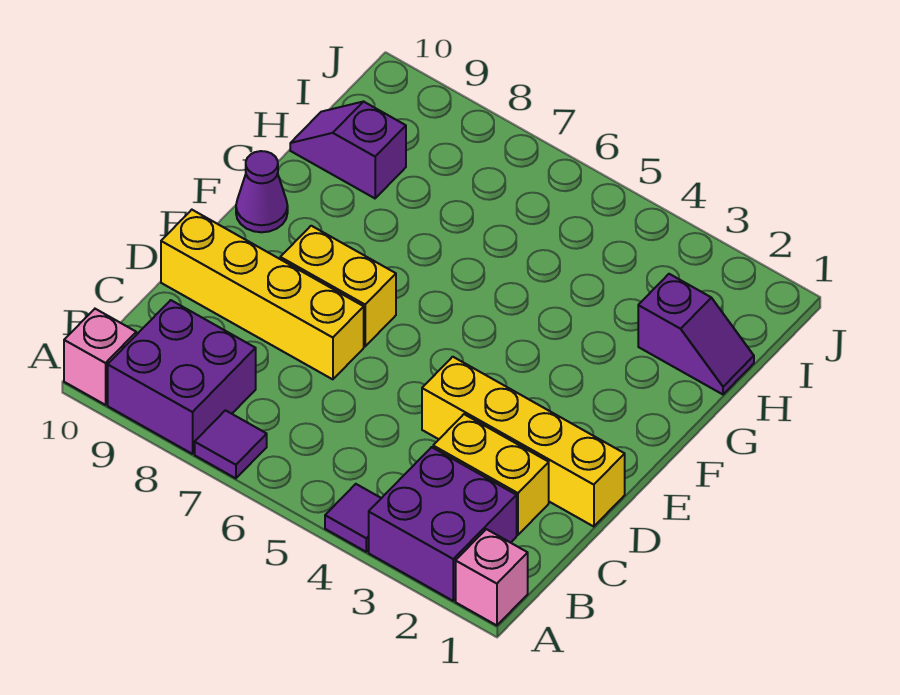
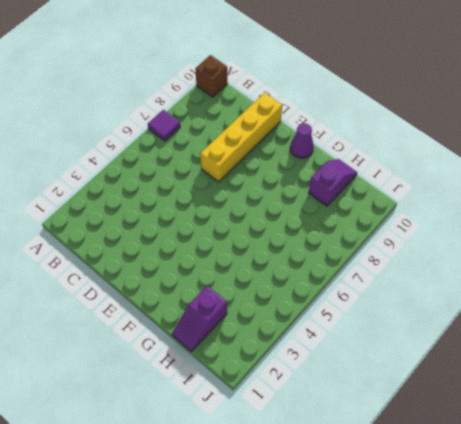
brown 1x1 brick [195,55,227,97] -> pink 1x1 brick [64,309,136,405]
none -> pink 1x1 brick [456,529,528,625]
none -> purple 2x2 brick [369,447,517,601]
none -> purple 1x1 tile [325,484,381,552]

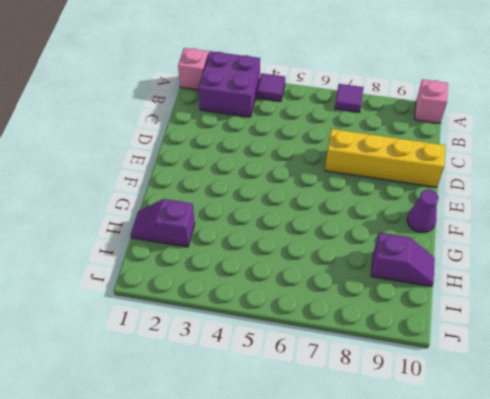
none -> purple 2x2 brick [108,300,256,454]
none -> yellow 1x2 brick [433,414,549,535]
none -> yellow 1x4 brick [422,357,625,527]

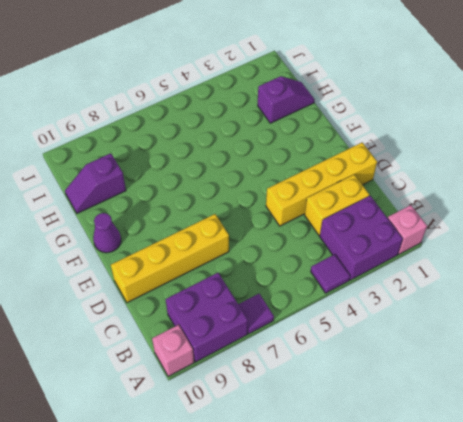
none -> yellow 1x2 brick [280,226,396,346]

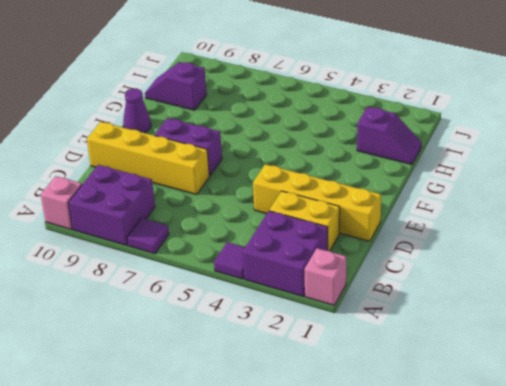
purple 1x2 brick [155,118,222,176] -> yellow 1x2 brick [280,226,396,346]

